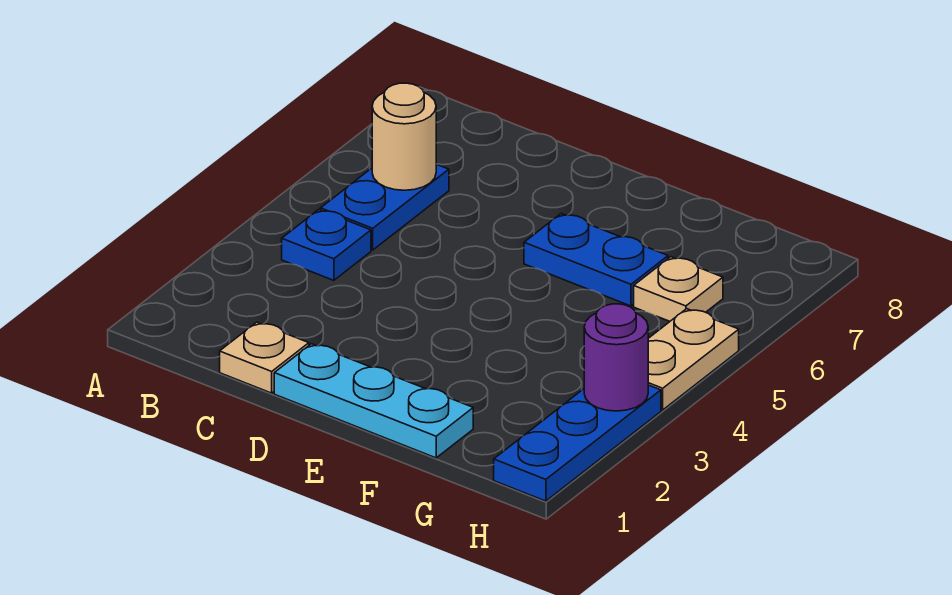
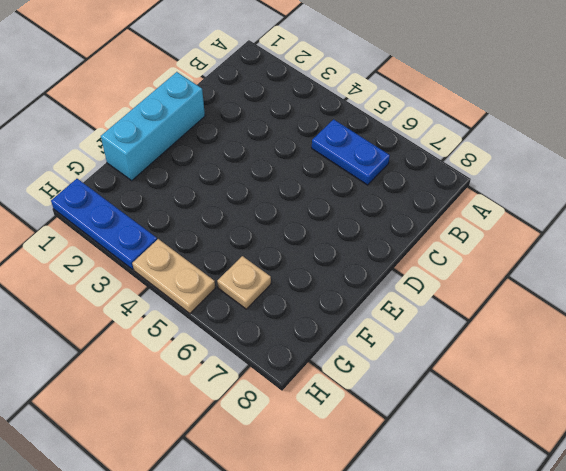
cyan 1x3 brick [101,72,205,181] -> cyan 1x3 plate [274,344,473,458]
none -> blue 1x1 plate [282,210,371,280]
none -> tan 1x1 plate [220,322,309,393]

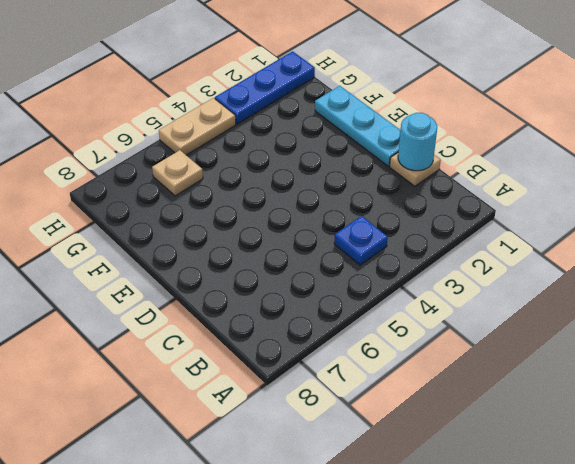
cyan 1x1 round brick [398,113,437,171] -> none
none -> blue 1x2 plate [321,164,449,250]
none -> blue 1x2 plate [524,214,668,306]

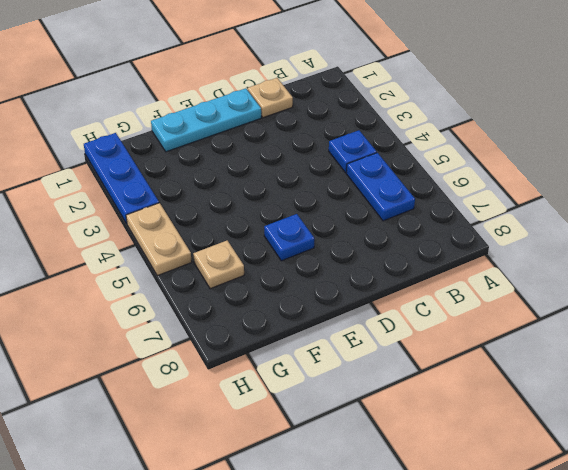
blue 1x1 plate [264,214,314,261] -> blue 1x2 plate [524,214,668,306]
none -> tan 1x1 round brick [372,83,436,190]
none -> purple 1x1 round brick [584,304,648,411]

